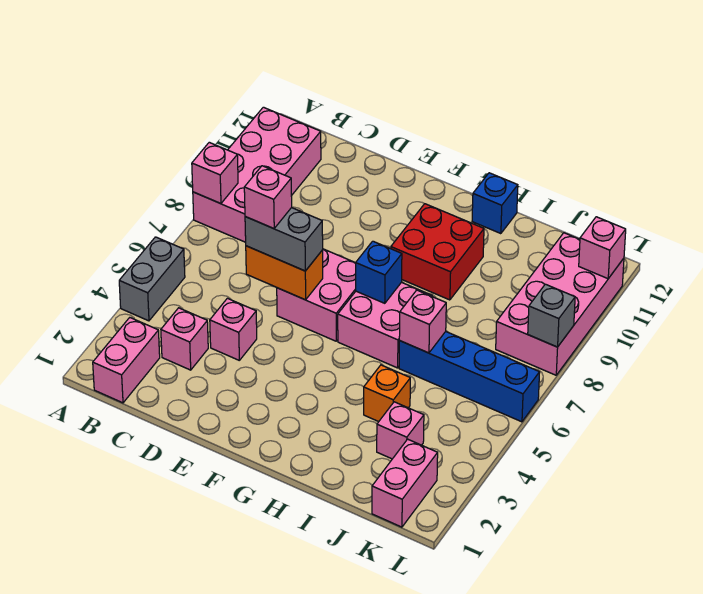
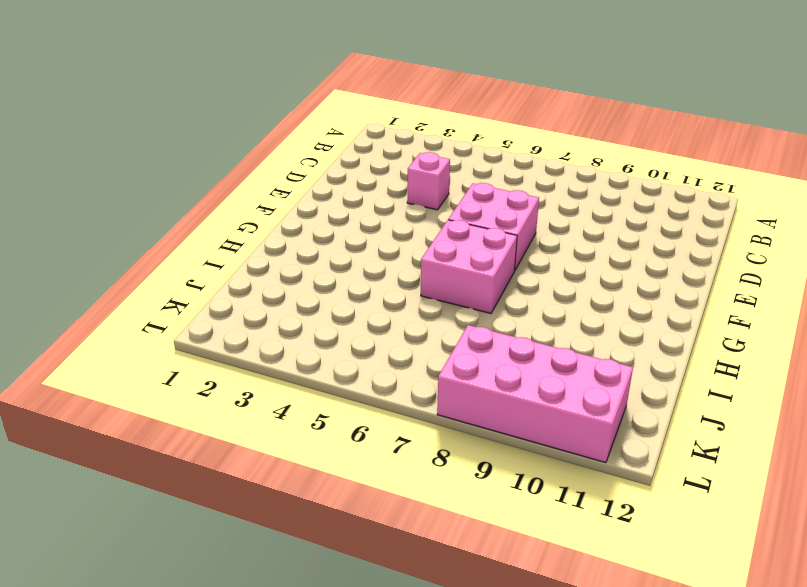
none -> grey 1x2 brick [119,237,185,321]
none -> pink 2x4 brick [193,107,321,242]
none -> pink 1x2 brick [93,318,160,403]

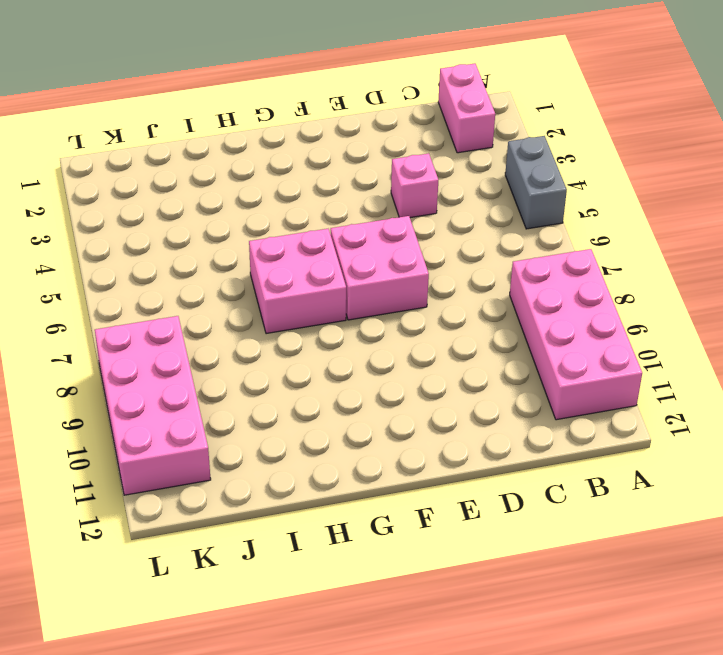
none -> pink 1x1 brick [161,308,208,370]
none -> red 2x2 brick [391,204,484,300]
none -> blue 1x1 brick [472,173,518,234]

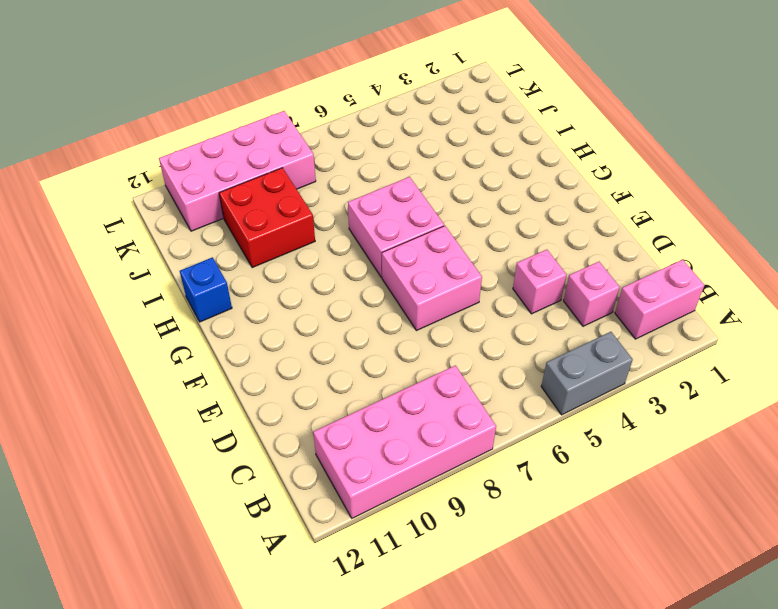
red 2x2 brick [219,168,315,268] -> red 2x2 brick moved to [391,204,484,300]
none -> orange 1x1 brick [364,365,410,422]
none -> blue 1x4 brick [399,332,540,422]
none -> pink 1x1 brick [377,402,424,459]

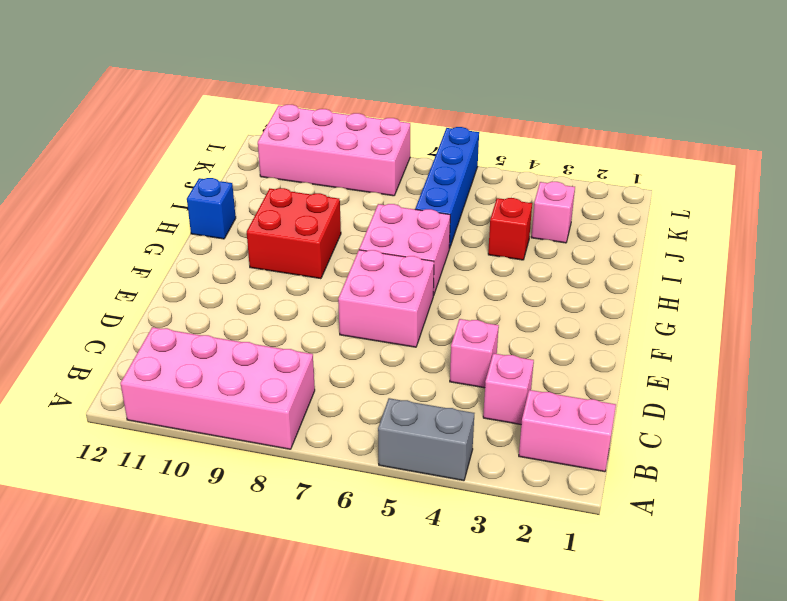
red 1x1 brick [488,198,532,260] -> orange 1x1 brick [364,365,410,422]
none -> pink 1x2 brick [372,439,438,527]
none -> pink 1x1 brick [192,142,238,204]
none -> orange 1x2 brick [246,246,323,300]

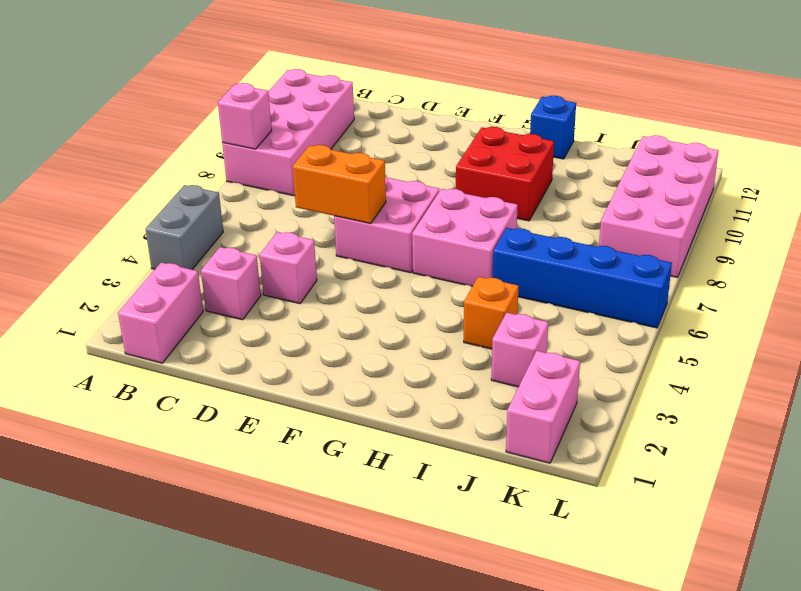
none -> blue 1x1 brick [356,241,402,303]
none -> pink 1x1 brick [399,290,446,353]
none -> grey 1x1 brick [528,284,575,347]

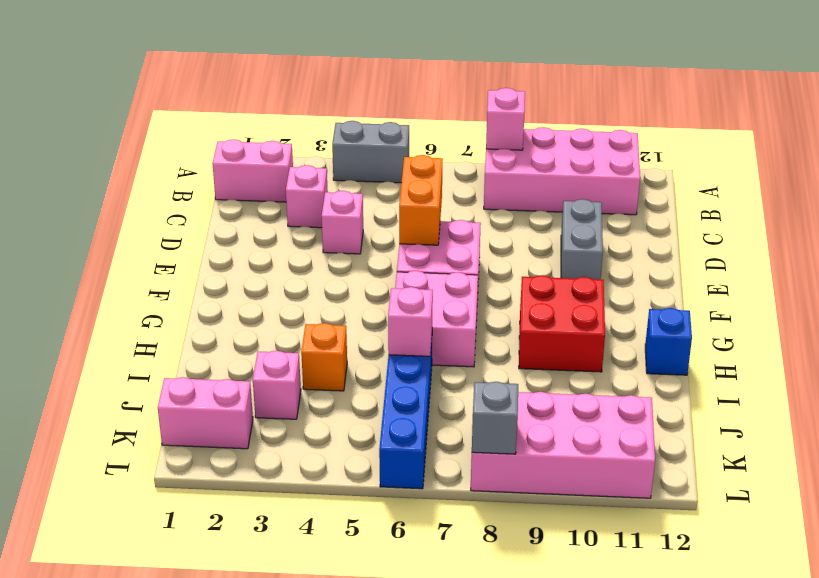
grey 1x2 brick [561,199,603,280] -> grey 1x2 brick moved to [245,208,323,271]
none -> blue 1x1 brick [356,241,402,303]
none -> pink 1x1 brick [579,217,626,279]
none -> pink 1x1 brick [244,166,292,229]

